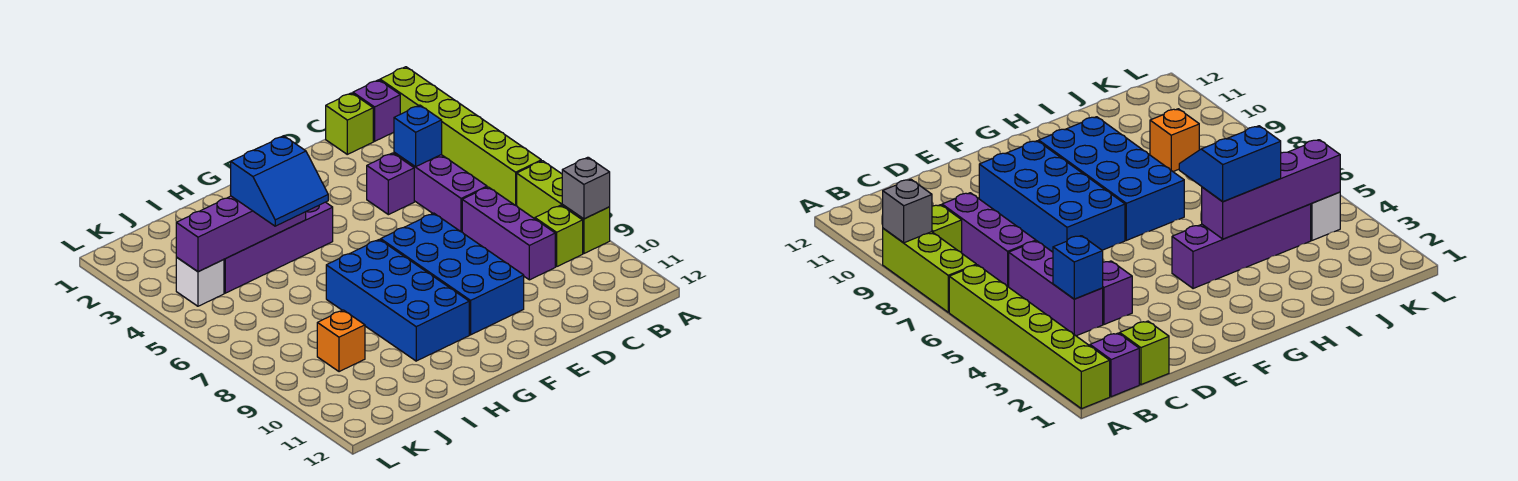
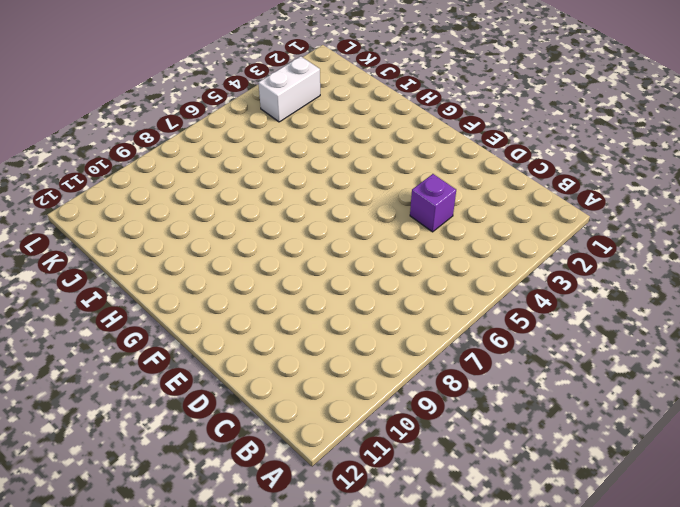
white 1x2 brick [258,56,320,122] -> white 1x1 brick [176,257,224,306]
none -> lime 1x6 brick [380,67,541,206]
none -> lime 1x3 brick [517,161,610,254]
none -> purple 1x1 brick [353,80,400,141]

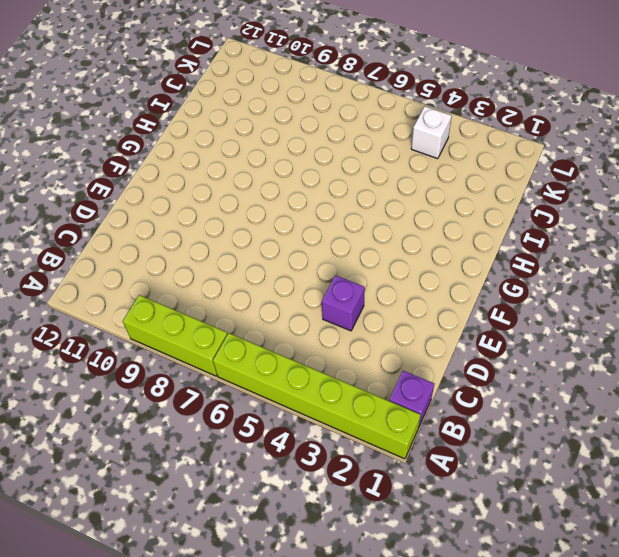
none -> lime 1x1 brick [535,205,583,267]
none -> lime 1x1 brick [326,93,373,154]
none -> purple 1x3 brick [394,153,487,232]

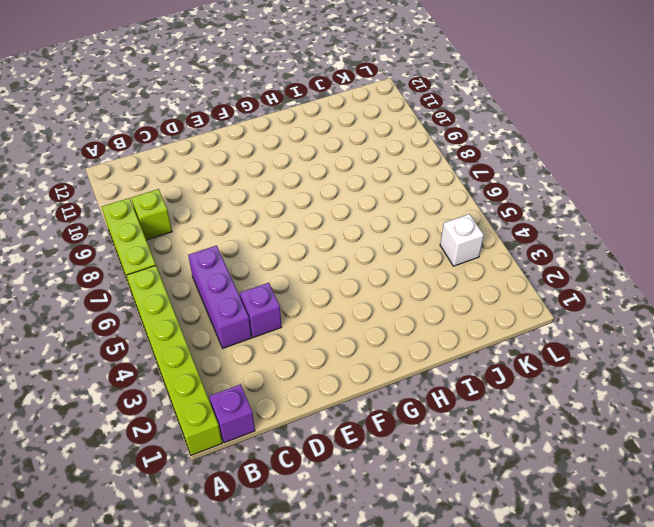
none -> lime 1x1 brick [326,93,373,154]
none -> purple 1x3 brick [462,187,555,280]
none -> blue 2x4 brick [381,213,524,335]

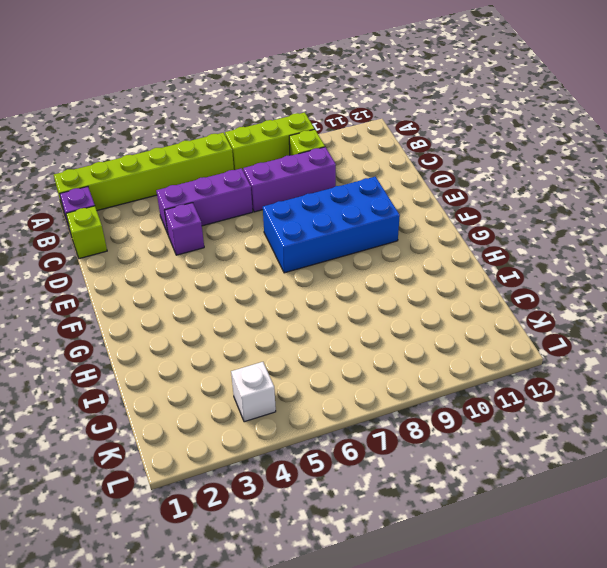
none -> purple 1x4 brick [224,202,333,293]
none -> blue 2x4 brick [326,239,469,361]
none -> orange 1x1 brick [317,310,365,372]

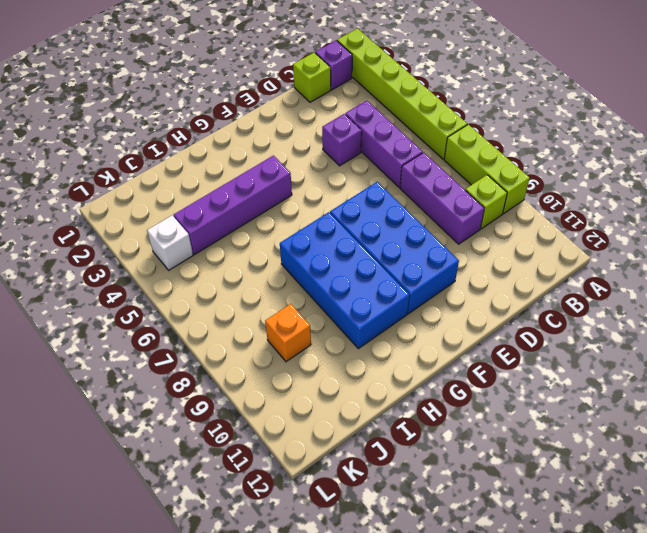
none -> grey 1x1 brick [562,157,610,219]
none -> blue 1x1 brick [394,105,442,167]
none -> purple 1x4 brick [176,196,306,272]

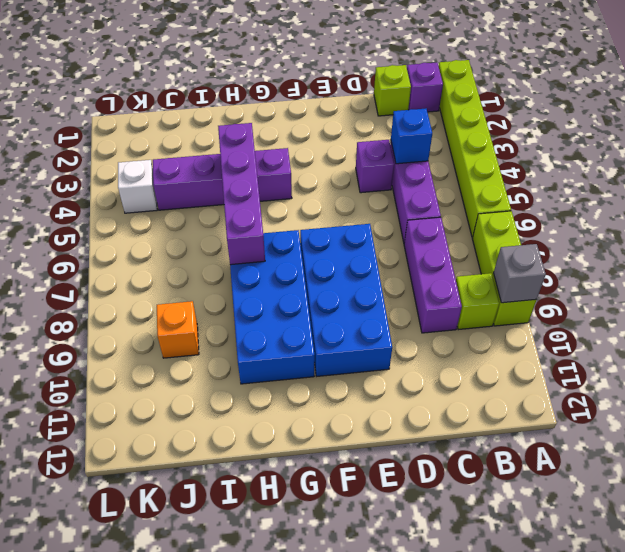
purple 1x4 brick [218,123,265,265] -> purple 1x4 brick turned to [176,196,306,272]
none -> blue 2x2 slope [231,136,328,226]

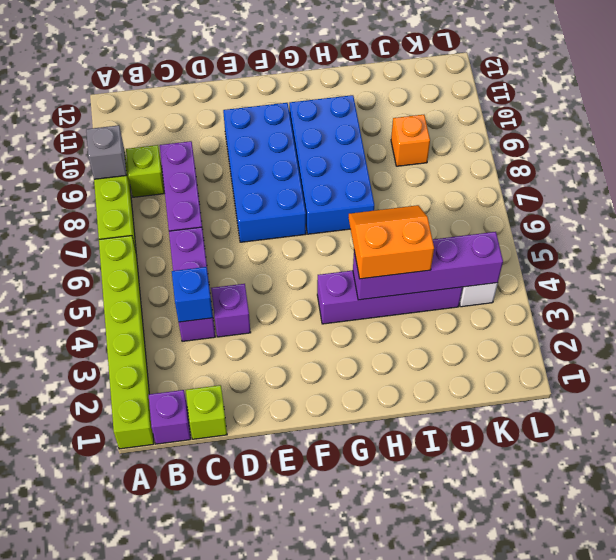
orange 2x2 slope [348,205,434,279] -> blue 2x2 slope [231,136,328,226]

